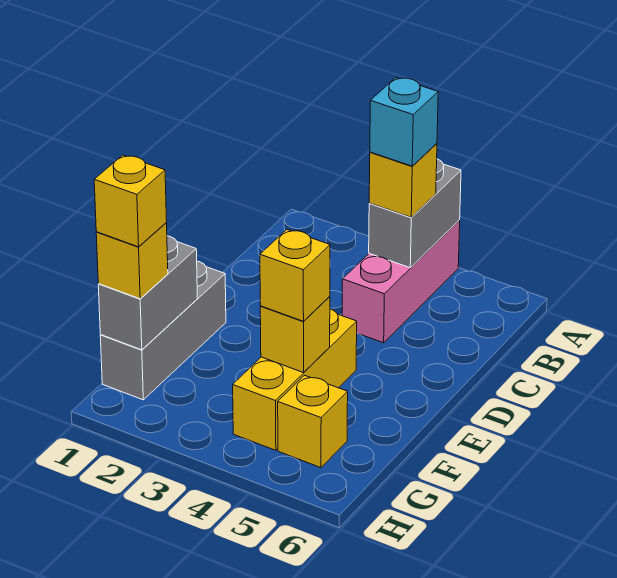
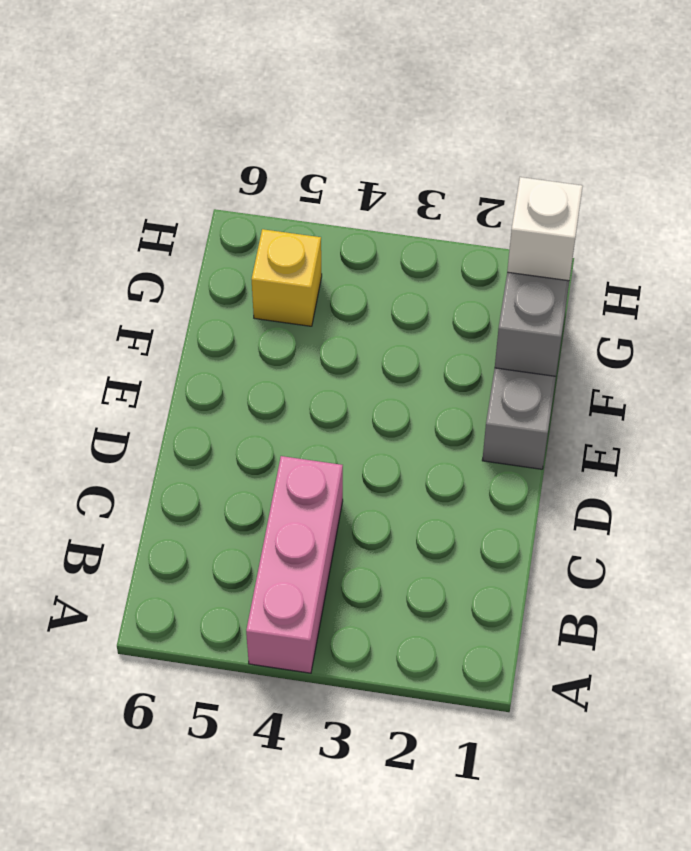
white 1x1 brick [507,177,583,281] -> yellow 1x1 brick [96,223,168,299]
none -> yellow 1x3 brick [233,309,357,450]
none -> grey 1x2 brick [369,159,461,268]
none -> yellow 1x1 brick [260,296,330,373]

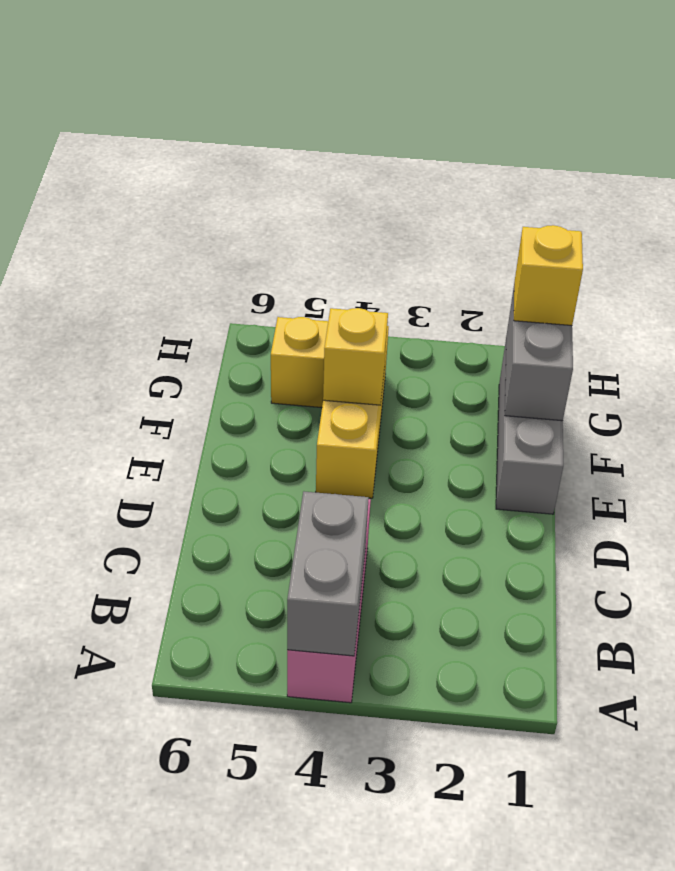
none -> yellow 1x1 brick [369,144,437,217]
none -> yellow 1x1 brick [260,230,330,321]
none -> cyan 1x1 brick [370,78,438,166]

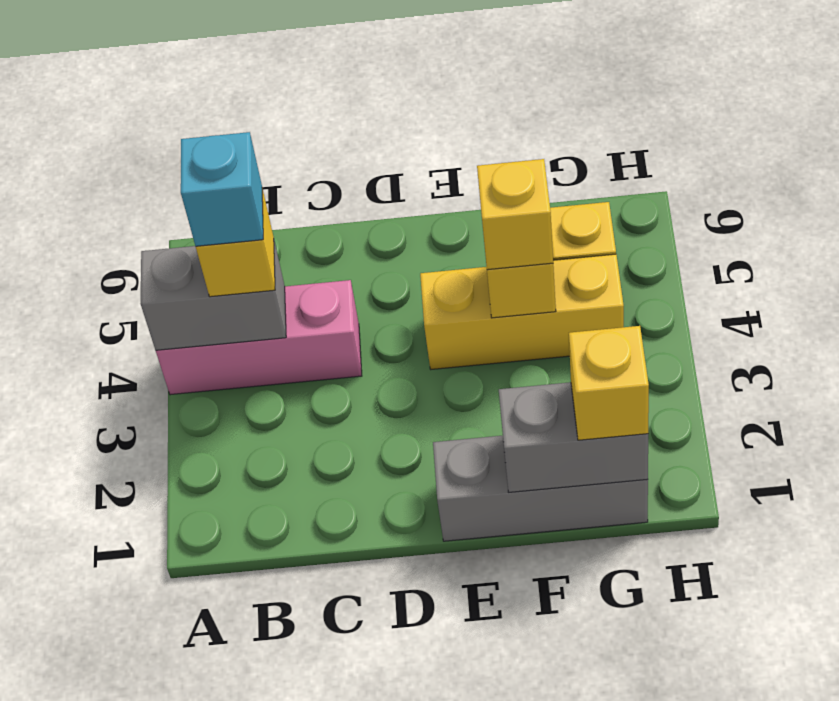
none -> yellow 1x1 brick [94,155,167,247]

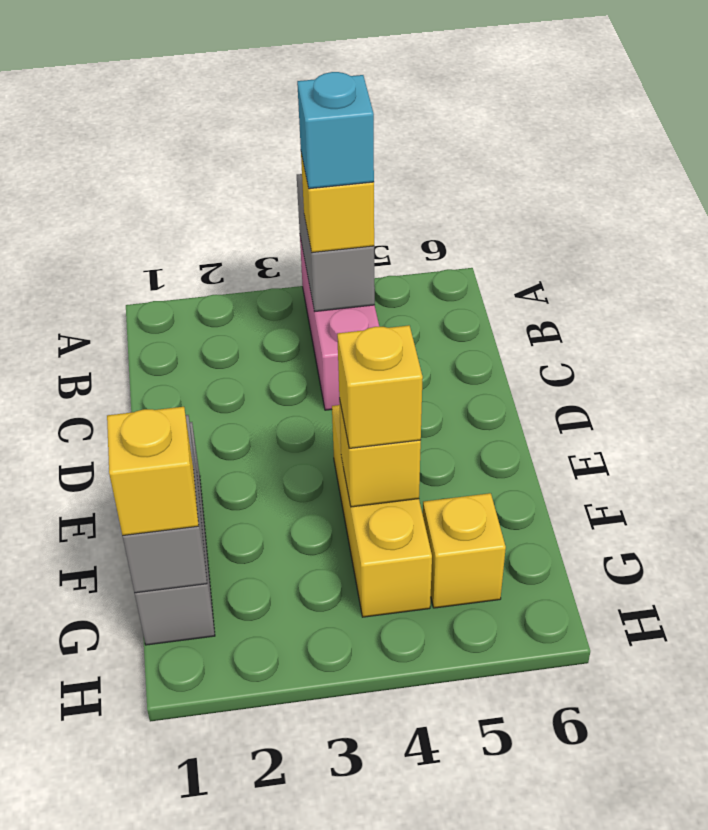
none -> yellow 1x1 brick [94,155,167,247]

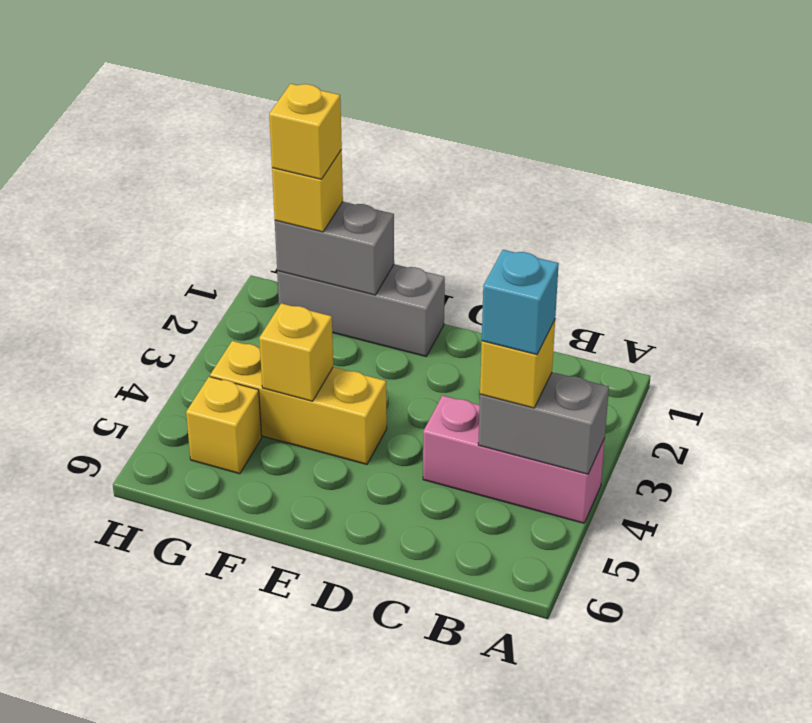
none -> yellow 1x1 brick [260,230,330,321]

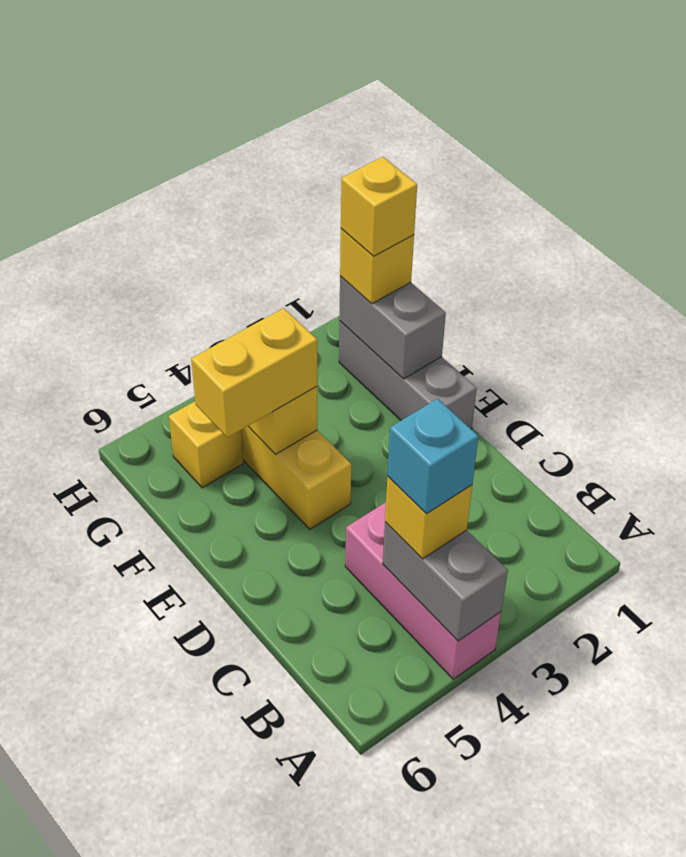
yellow 1x2 brick [191,308,317,437] -> yellow 1x1 brick [260,230,330,321]

